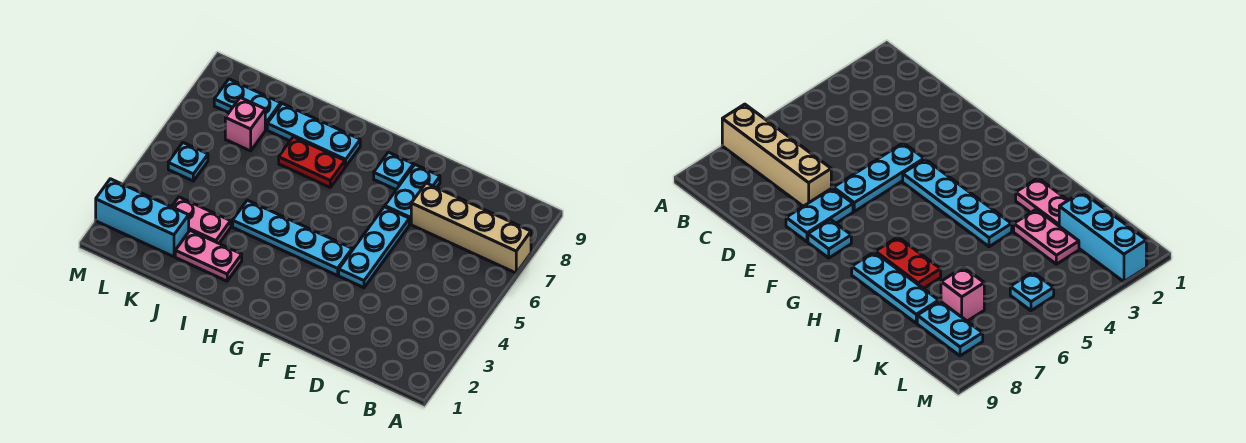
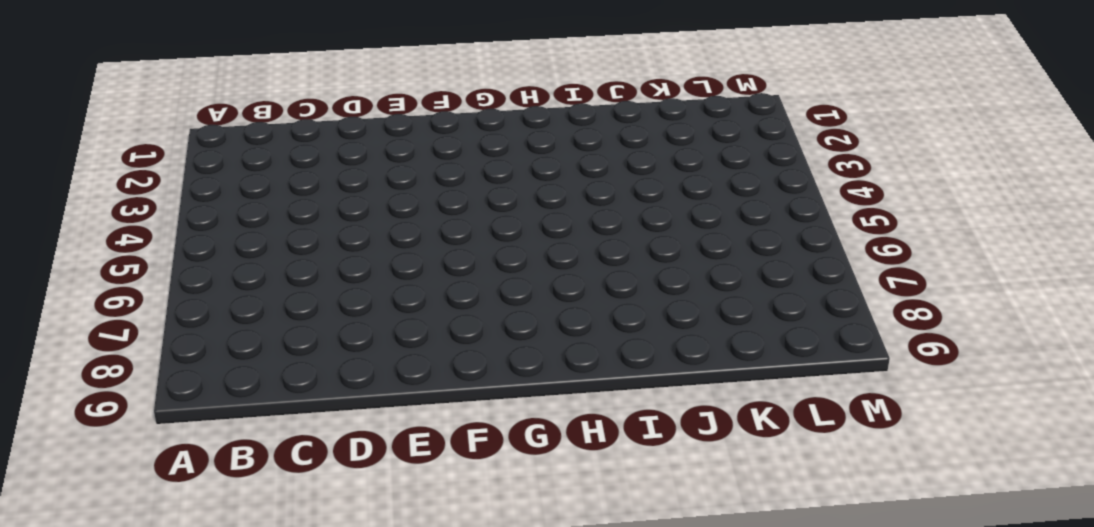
none -> tan 1x4 brick [411,183,531,273]
none -> cyan 1x3 plate [339,207,409,288]
none -> cyan 1x2 plate [385,165,440,224]

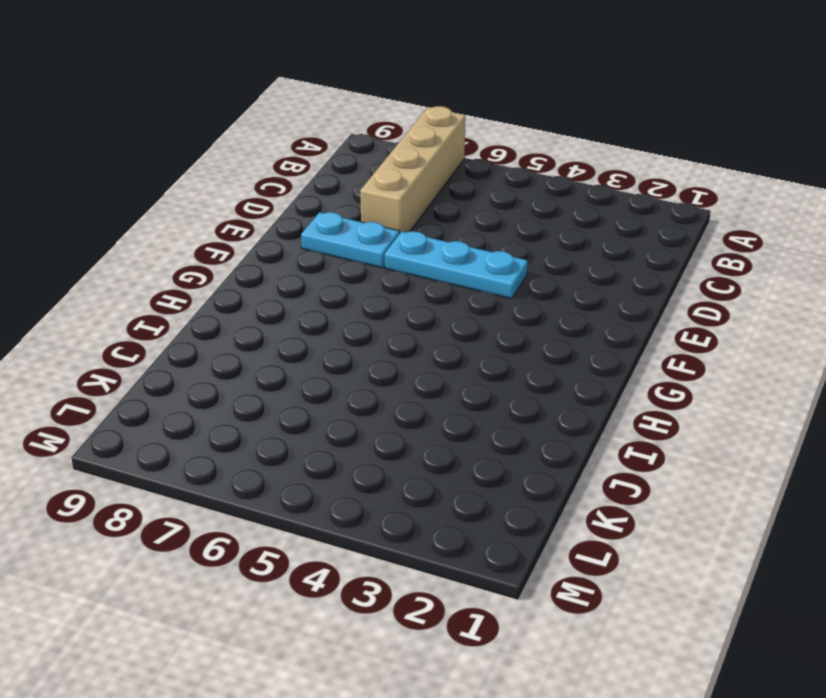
none -> cyan 1x4 plate [233,200,352,276]
none -> cyan 1x1 plate [374,152,414,190]
none -> red 1x2 plate [279,137,345,187]

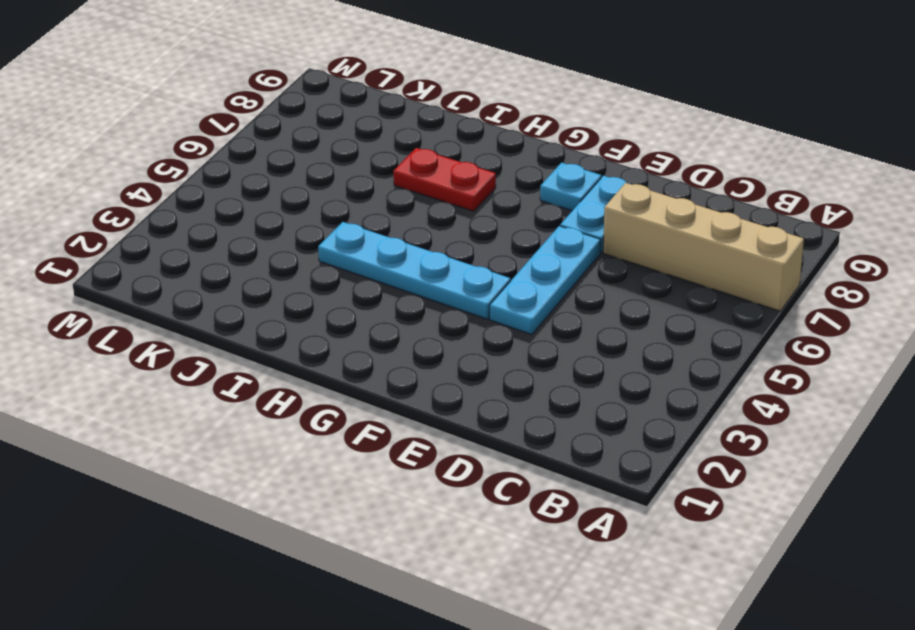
none -> cyan 1x3 plate [267,104,360,166]
none -> pink 1x2 plate [175,230,242,281]
none -> pink 1x2 plate [172,197,231,243]

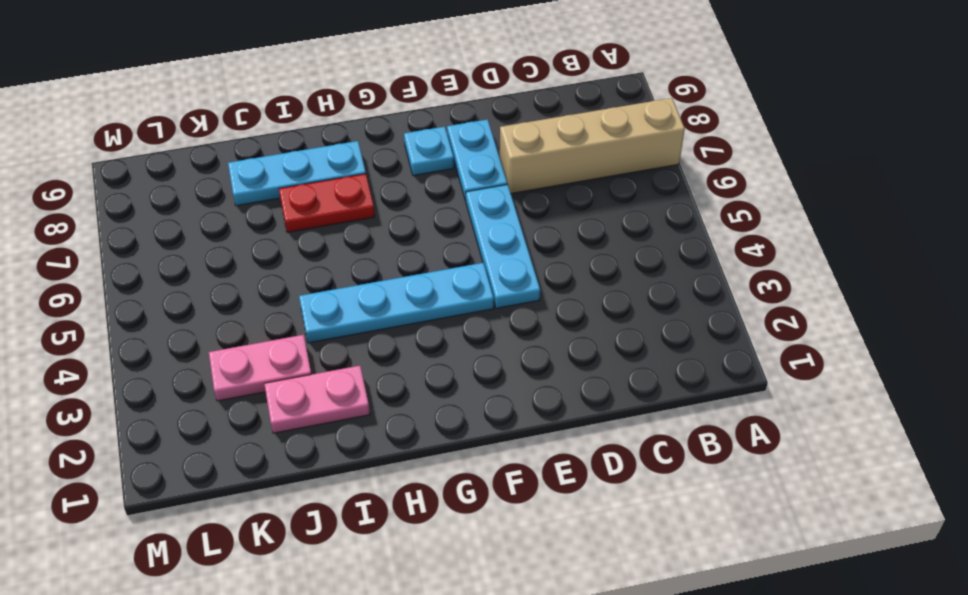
none -> cyan 1x3 brick [96,179,189,257]
none -> pink 1x1 brick [225,98,265,151]
none -> cyan 1x2 plate [214,79,281,130]

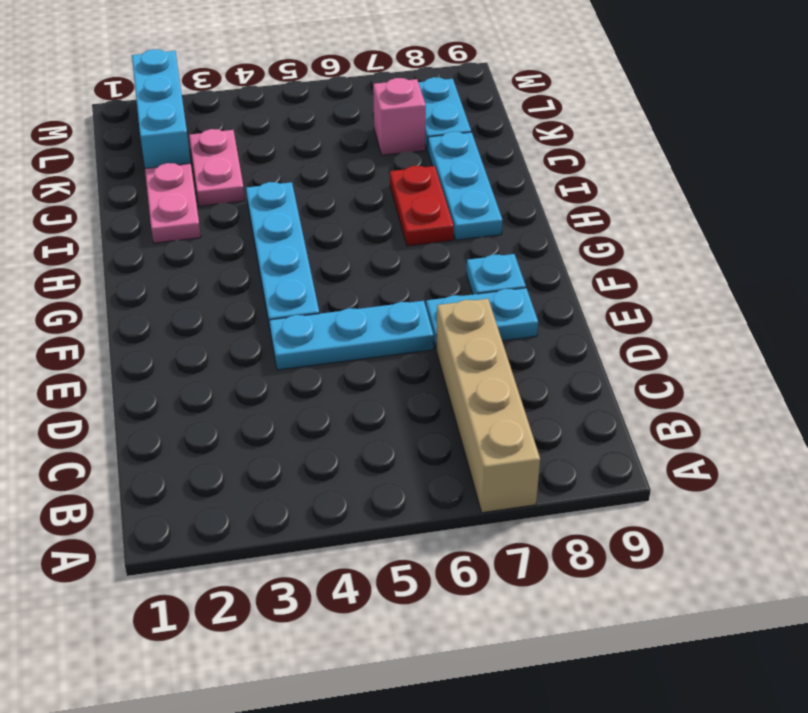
none -> cyan 1x1 plate [168,143,208,181]

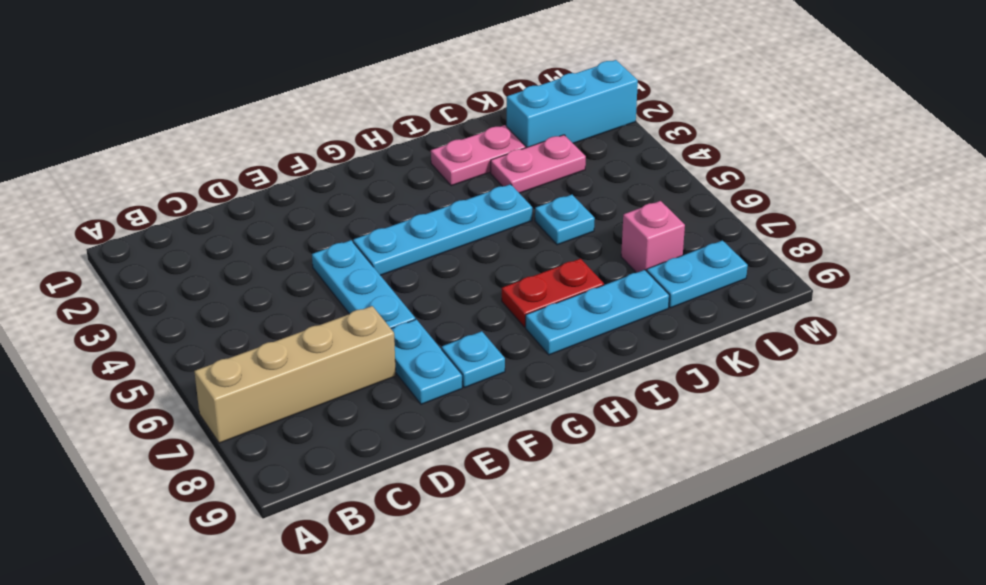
cyan 1x1 plate [535,195,595,245] -> cyan 1x1 plate moved to [168,143,208,181]

